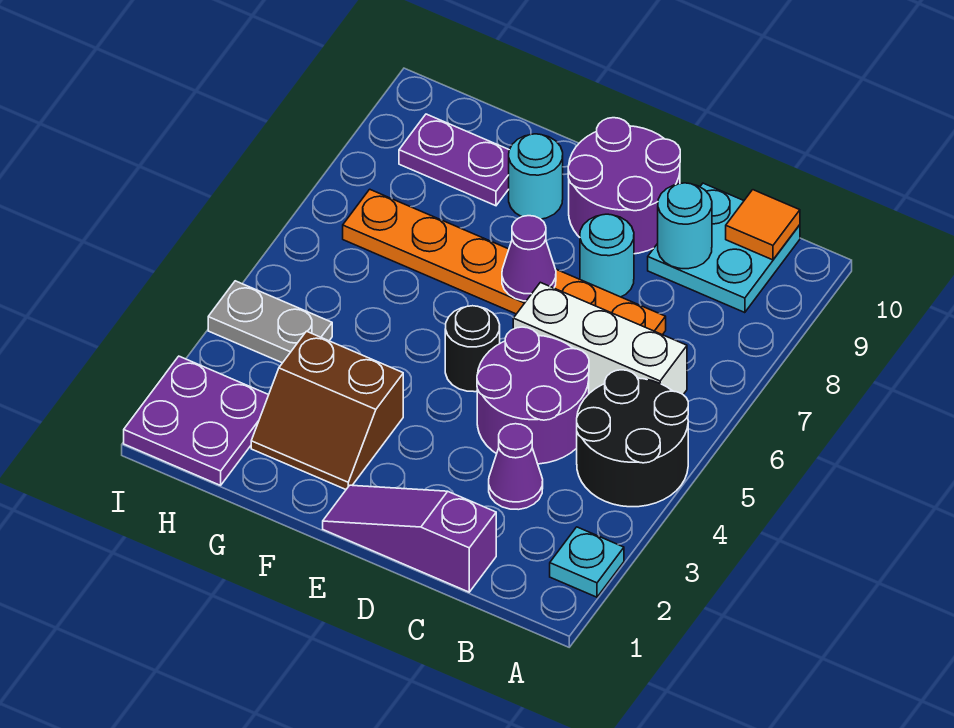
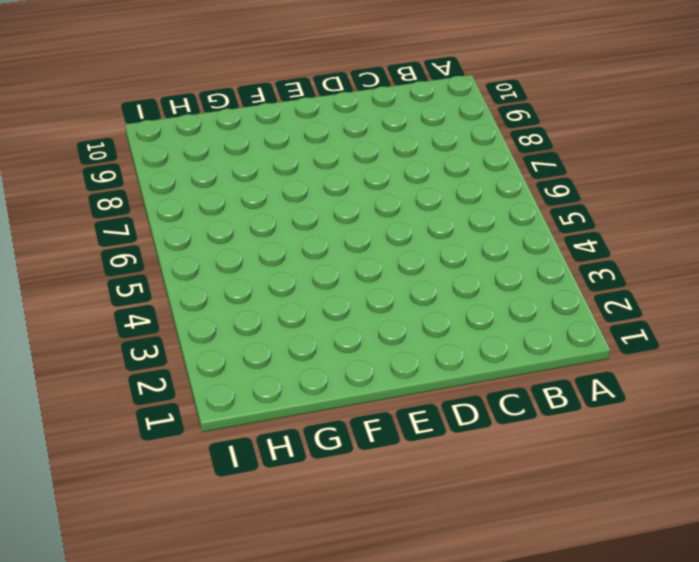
none -> cyan 1x1 plate [550,527,624,597]
none -> black 2x2 round brick [577,370,688,507]
none -> white 1x3 brick [513,282,687,394]

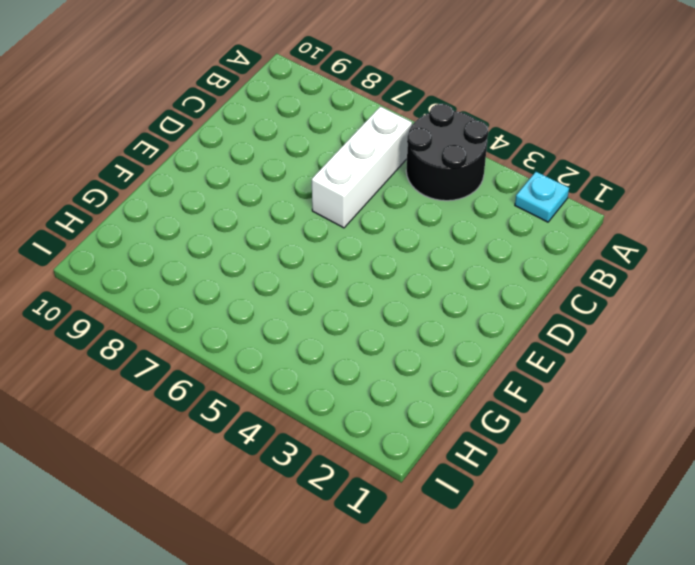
none -> cyan 2x2 plate [648,183,800,313]
none -> purple 1x3 slope [323,485,496,592]
none -> purple 1x1 cone [489,424,543,510]

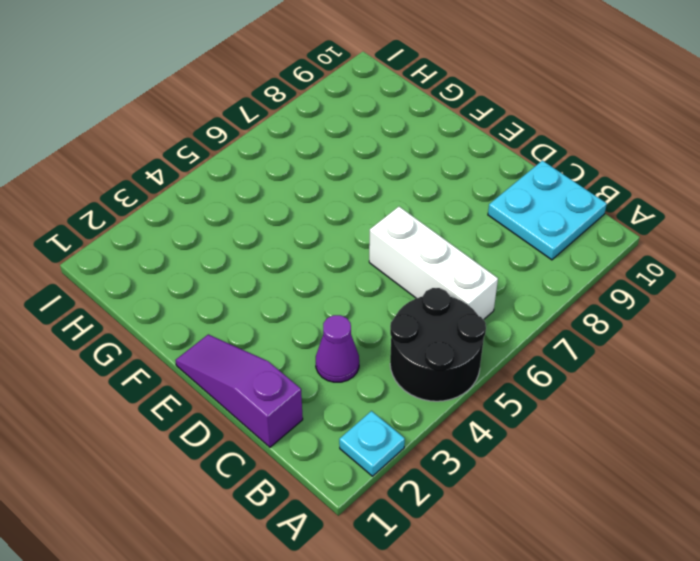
none -> purple 2x2 round brick [477,327,589,464]
none -> orange 1x6 plate [343,189,666,335]
none -> cyan 1x1 round brick [580,214,634,297]

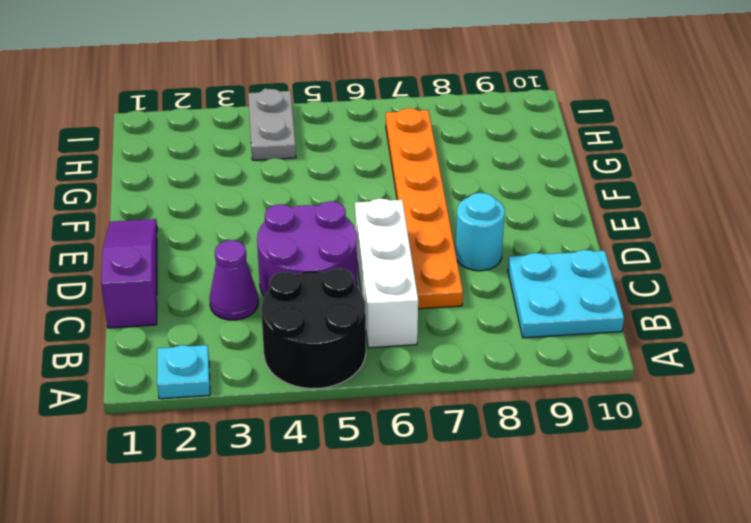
none -> purple 2x2 round brick [568,118,680,254]
none -> black 1x1 round brick [445,306,500,392]
none -> brown 2x2 slope [251,331,403,489]

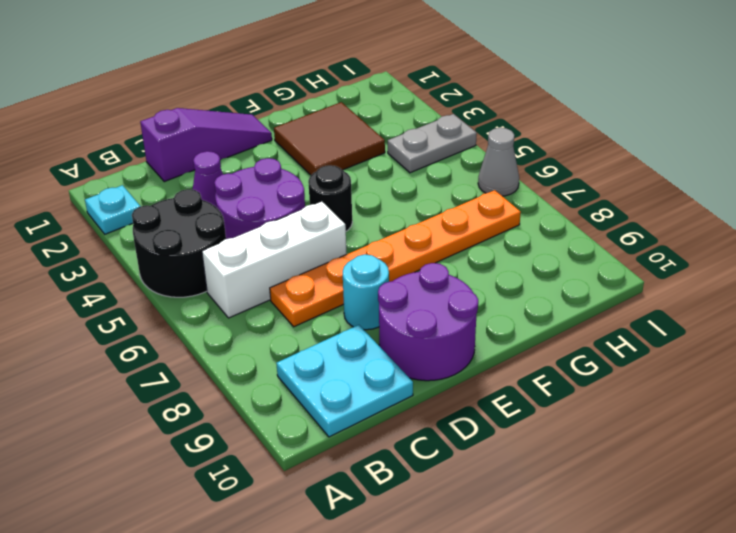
brown 2x2 tile [274,102,385,175] -> brown 2x2 slope [251,331,403,489]
grey 1x1 cone [478,128,519,196] -> none
none -> cyan 1x1 round brick [509,134,563,219]
none -> purple 1x2 plate [399,114,509,206]
none -> purple 2x2 plate [124,356,268,485]

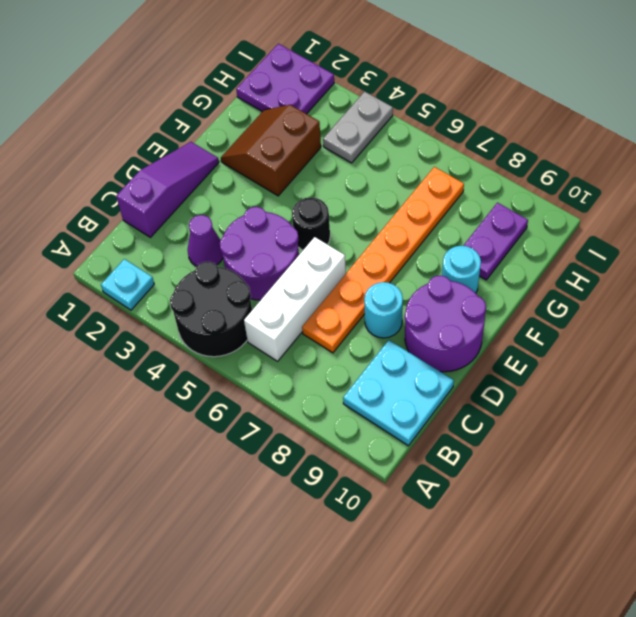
none -> orange 1x1 tile [726,190,800,260]
none -> cyan 1x1 round brick [658,183,712,269]
none -> purple 1x1 cone [502,216,556,301]

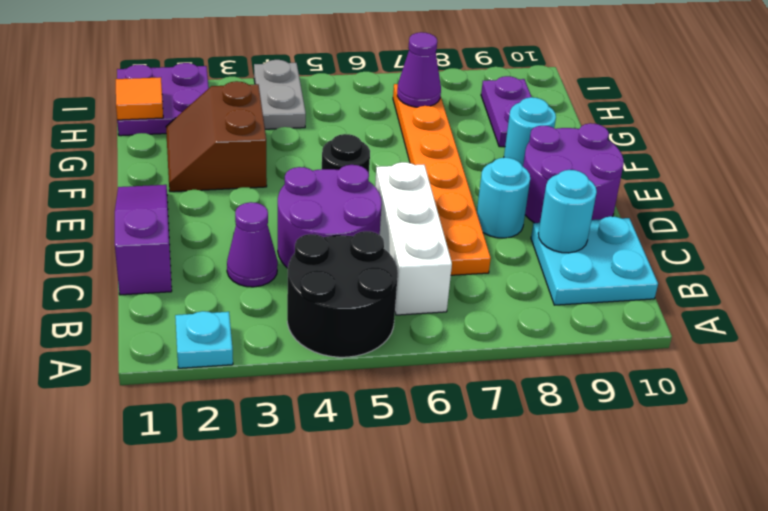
orange 1x1 tile [116,77,163,120] -> orange 1x1 tile moved to [726,190,800,260]
purple 1x1 cone [397,32,441,107] -> purple 1x1 cone moved to [502,216,556,301]

